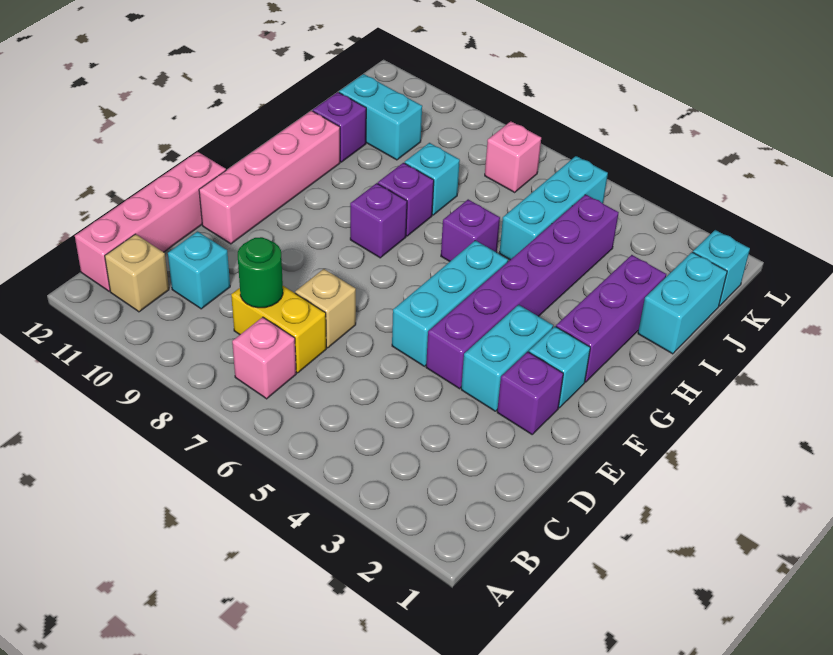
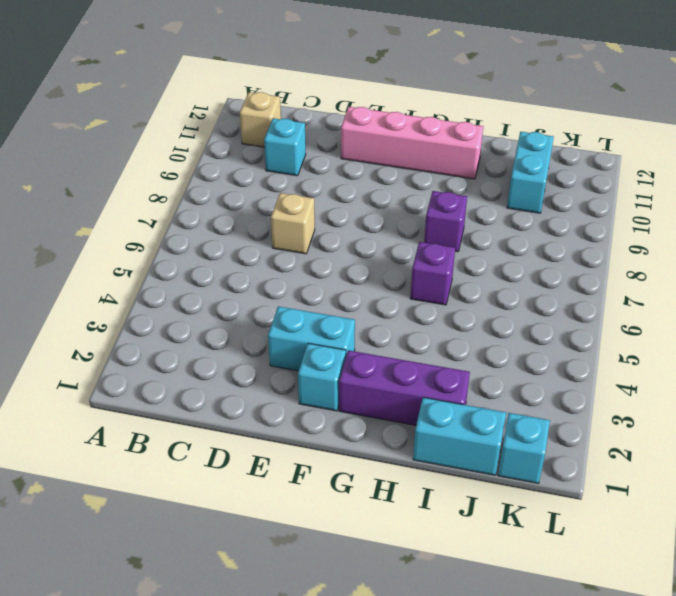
none -> pink 1x1 brick [232,317,296,399]
none -> pink 1x4 brick [75,152,226,291]
none -> yellow 1x2 brick [231,286,326,373]

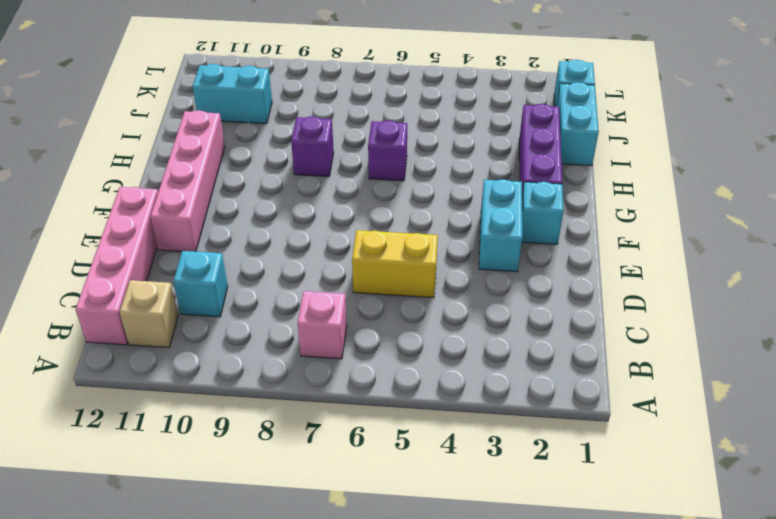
yellow 1x2 brick [352,230,438,298] -> yellow 1x2 brick moved to [231,286,326,373]
none -> tan 1x1 brick [295,269,356,348]
none -> purple 1x1 brick [497,352,563,434]
none -> purple 1x6 brick [426,195,619,389]

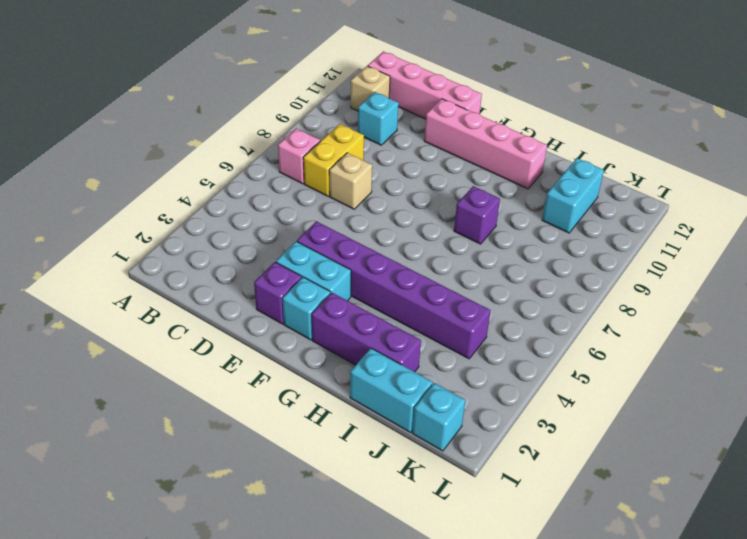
none -> cyan 1x3 brick [392,240,508,366]
none -> purple 1x1 brick [350,183,407,258]
none -> purple 1x1 brick [441,199,500,261]

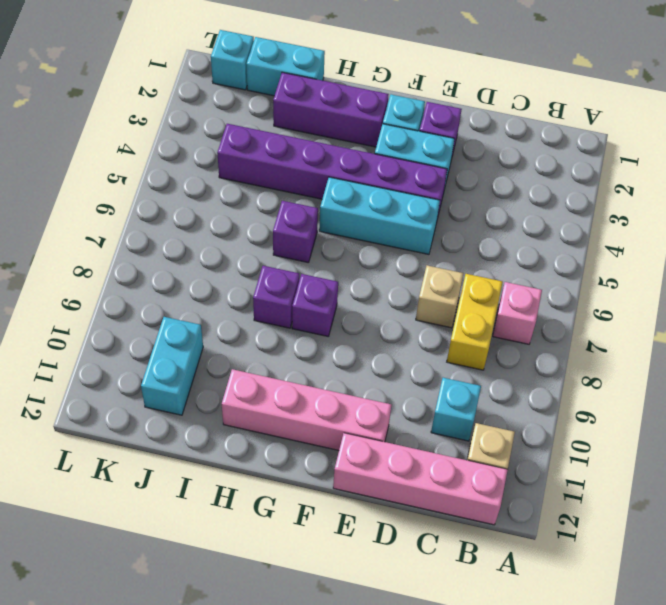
none -> cyan 1x3 brick [499,156,608,260]
none -> cyan 1x1 brick [405,143,460,215]
none -> purple 1x1 brick [313,92,366,162]

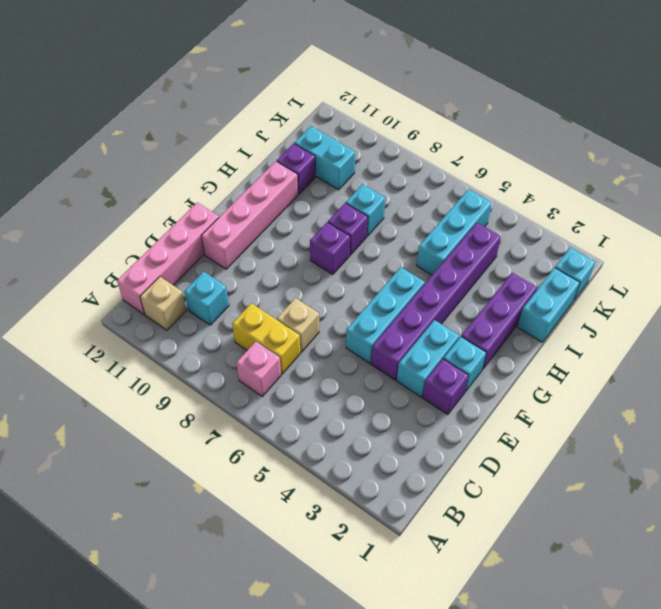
none -> purple 1x1 brick [441,199,500,261]
none -> pink 1x1 brick [485,121,541,192]
none -> green 1x1 round brick [238,237,283,308]

